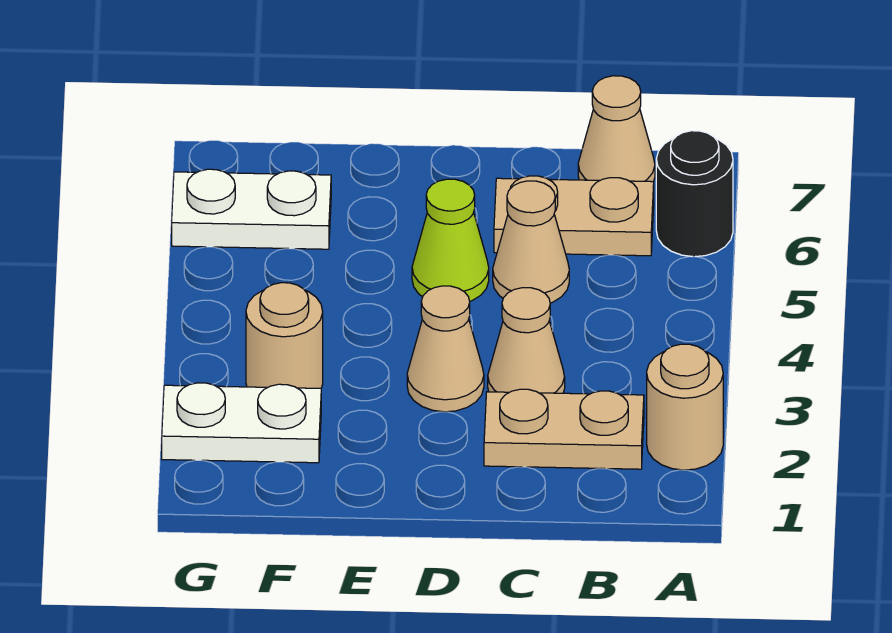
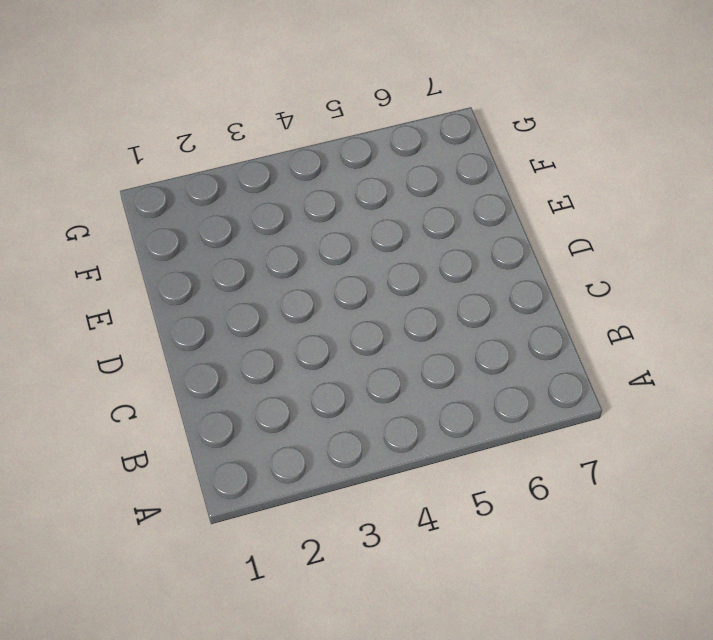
none -> tan 1x1 round brick [647,344,723,470]
none -> black 1x1 round brick [656,131,733,257]
none -> tan 1x2 plate [484,389,644,469]

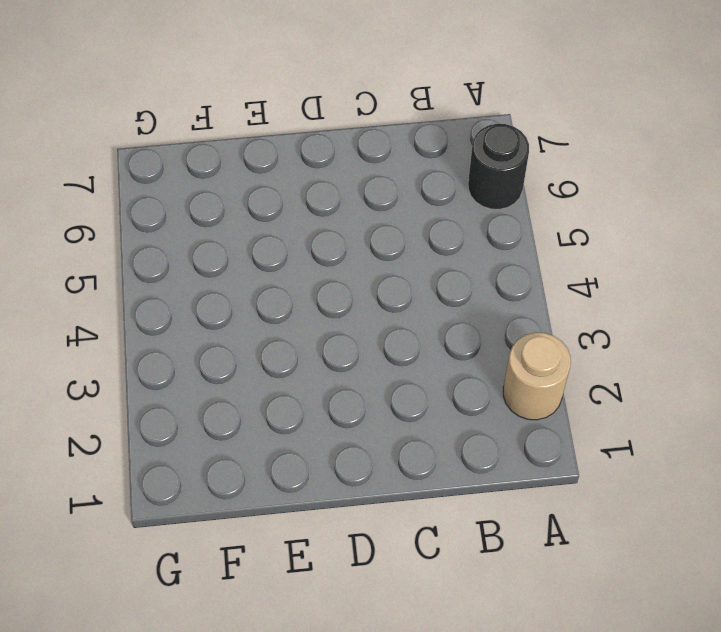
none -> tan 1x2 plate [484,389,644,469]
none -> tan 1x2 plate [494,176,654,256]
none -> tan 1x1 cone [578,76,655,182]

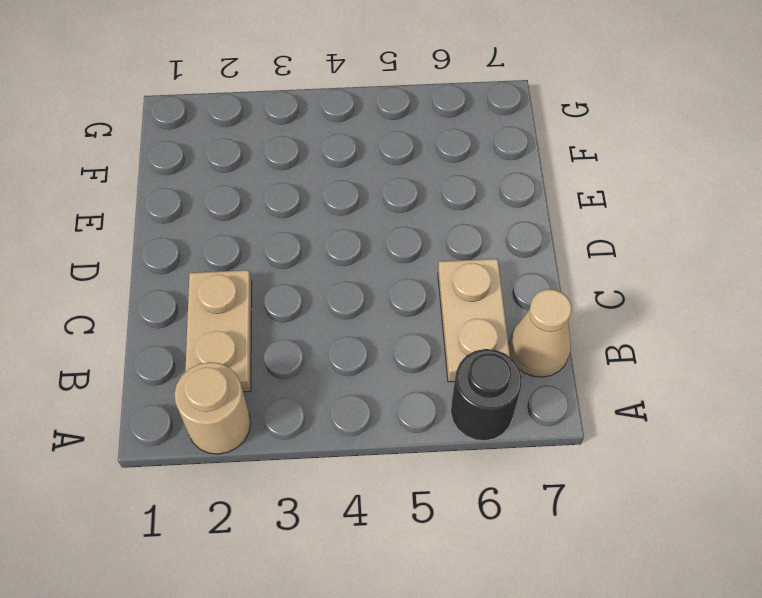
none -> tan 1x1 cone [488,288,565,393]
none -> tan 1x1 cone [493,181,569,303]
none -> tan 1x1 cone [407,286,484,412]

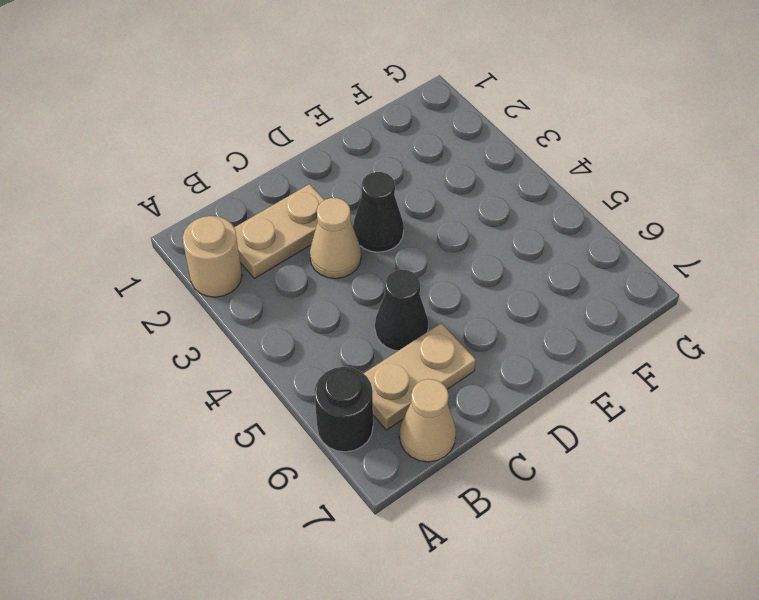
black 1x1 cone [375,270,428,351] -> tan 1x1 cone [493,181,569,303]
black 1x1 cone [353,172,404,252] -> tan 1x1 cone [407,286,484,412]
none -> lime 1x1 cone [412,179,489,301]
none -> white 1x2 plate [162,383,321,463]
none -> tan 1x1 round brick [246,283,323,388]

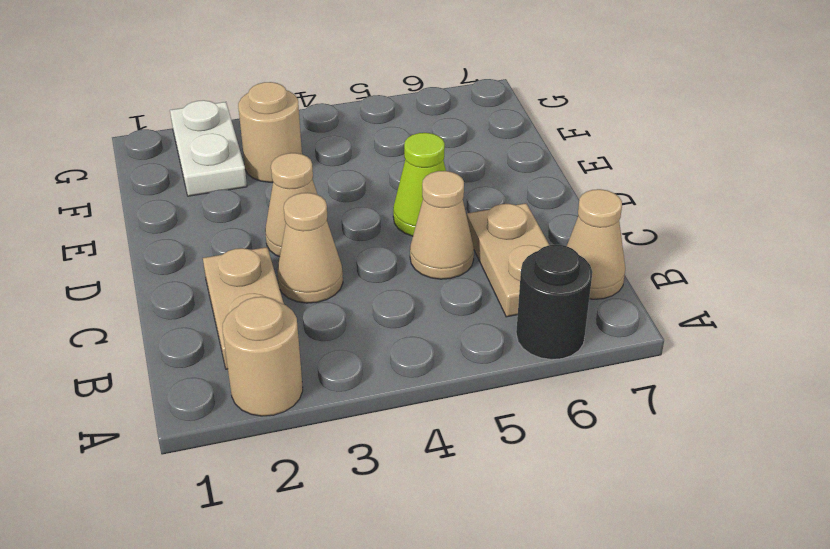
none -> white 1x2 plate [172,169,331,249]

